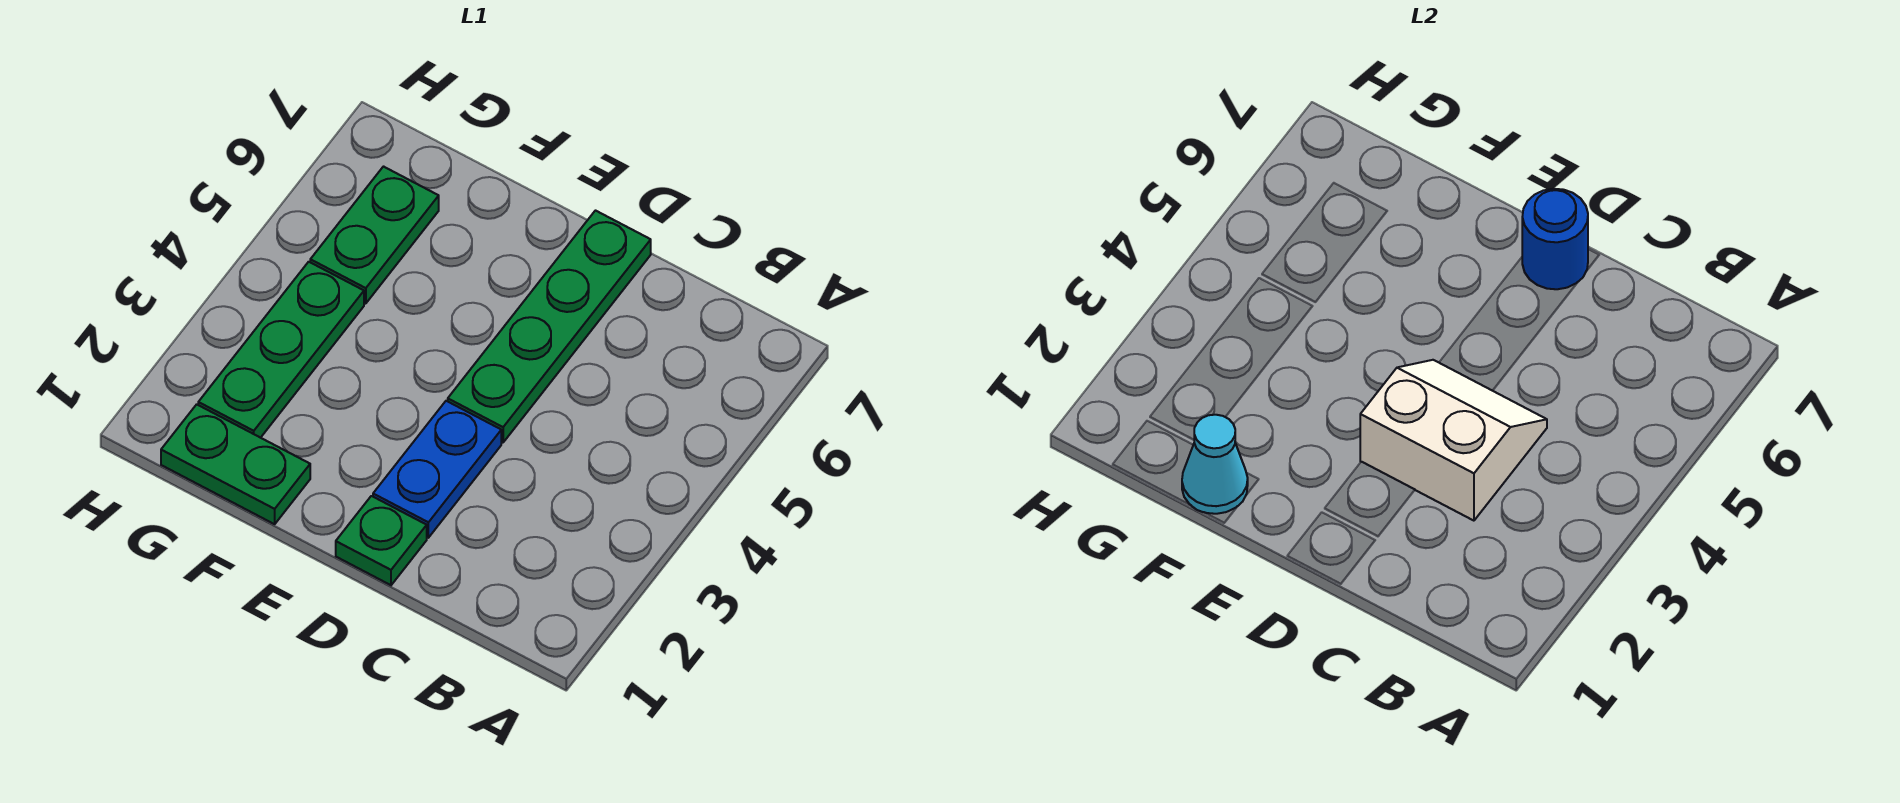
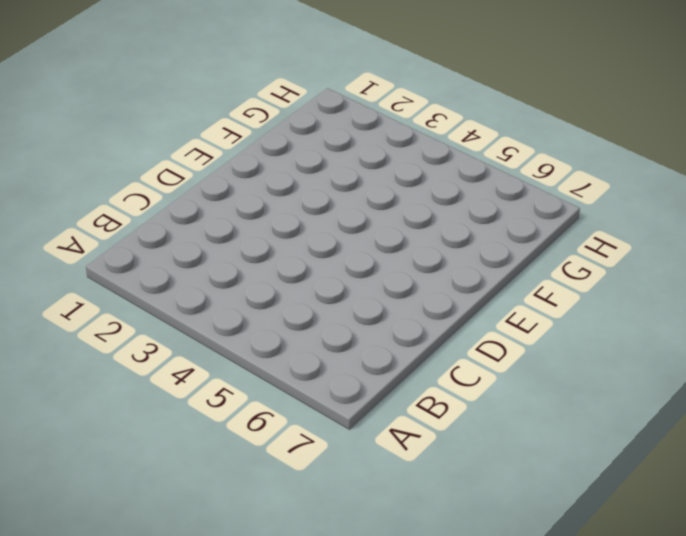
none -> green 1x1 plate [336,496,427,585]
none -> blue 1x2 plate [373,401,501,538]

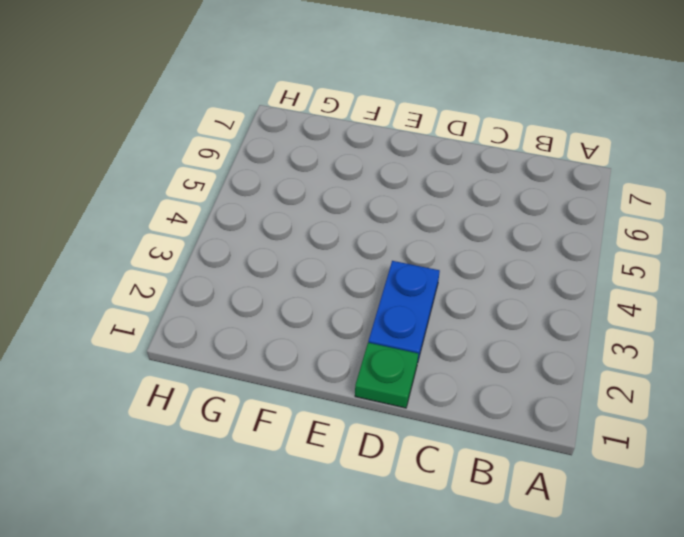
none -> green 1x4 plate [448,211,651,442]
none -> green 1x2 plate [161,404,310,524]

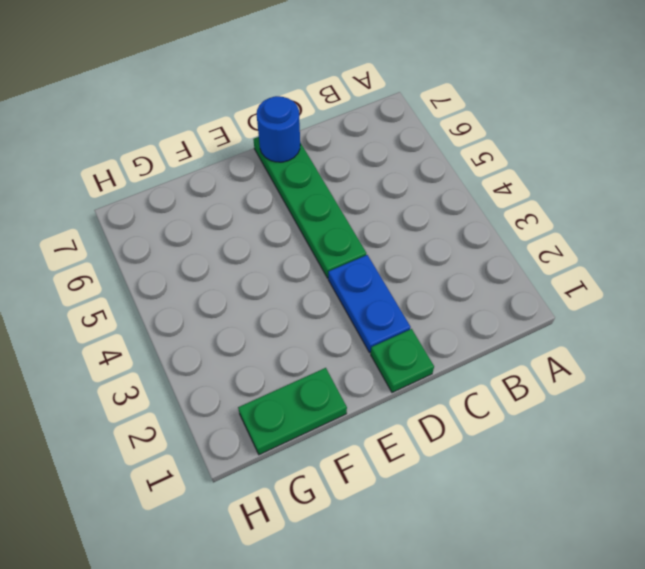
none -> green 1x3 plate [198,262,364,438]
none -> green 1x2 plate [310,167,439,304]

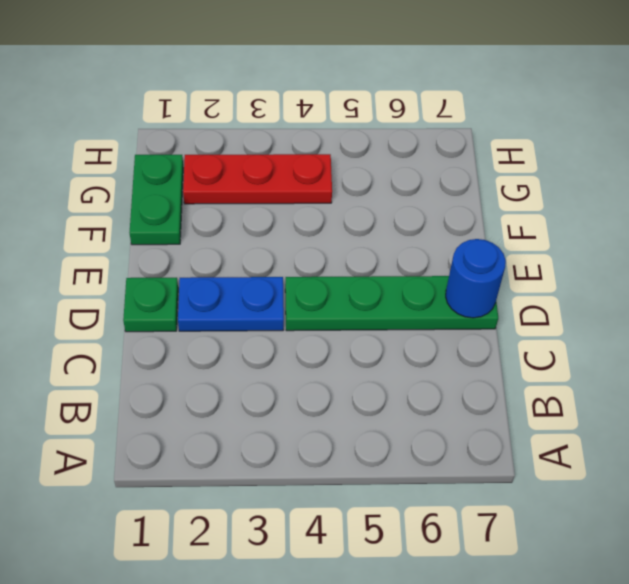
red 1x3 plate [183,154,332,204] -> green 1x3 plate [198,262,364,438]
none -> green 1x2 plate [310,167,439,304]
none -> white 2x2 slope [1360,360,1547,521]

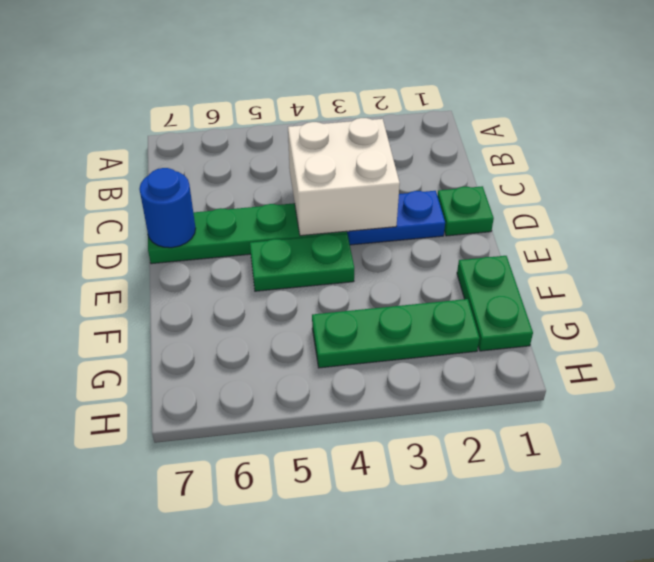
white 2x2 brick [288,118,400,236] -> white 2x2 slope [1360,360,1547,521]
green 1x2 plate [250,234,354,291] -> green 1x2 plate moved to [310,167,439,304]
none -> cyan 1x1 cone [1182,415,1248,514]

